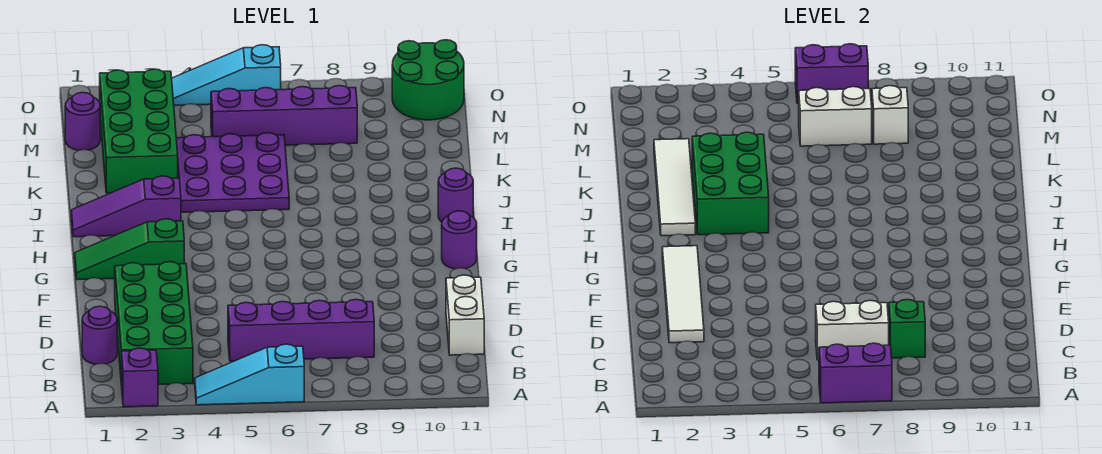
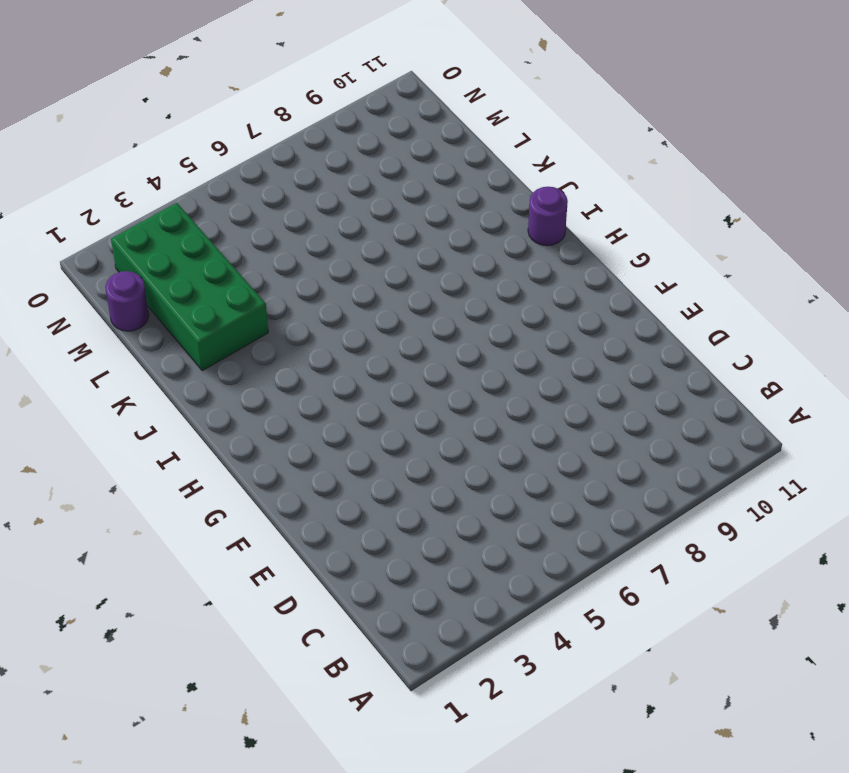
none -> purple 1x1 brick [122,348,158,407]
none -> cyan 1x3 slope [195,344,304,405]
none -> green 2x4 brick [115,262,193,385]

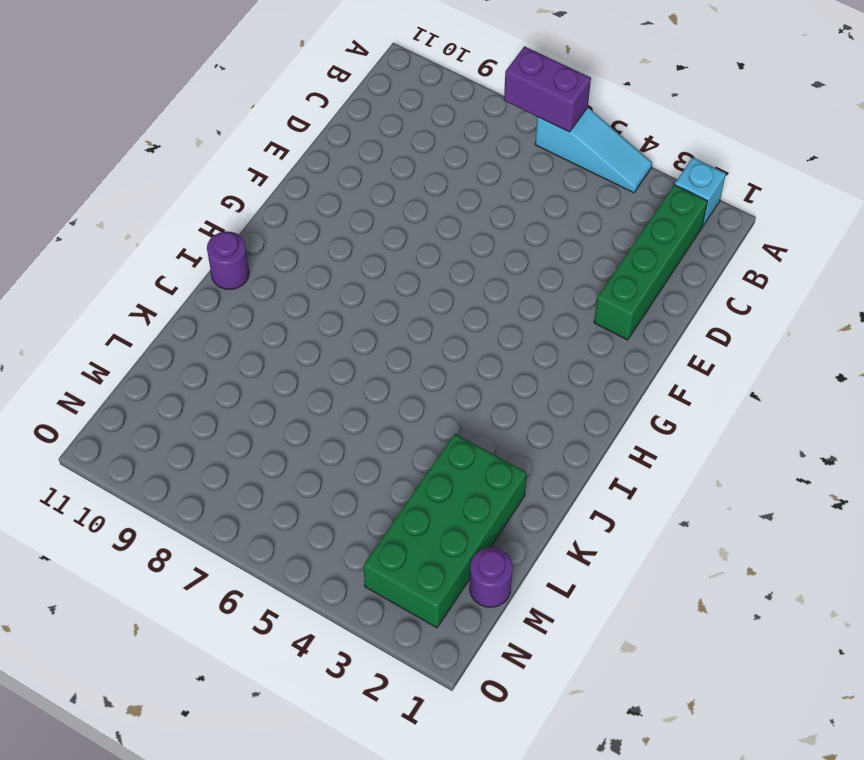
cyan 1x1 brick [675,158,726,226] -> purple 1x1 brick [122,348,158,407]
green 1x4 brick [594,185,707,340] -> green 2x4 brick [115,262,193,385]
none -> purple 1x1 round brick [82,306,117,364]
none -> purple 1x4 brick [228,299,374,361]
none -> white 1x2 brick [446,275,484,355]

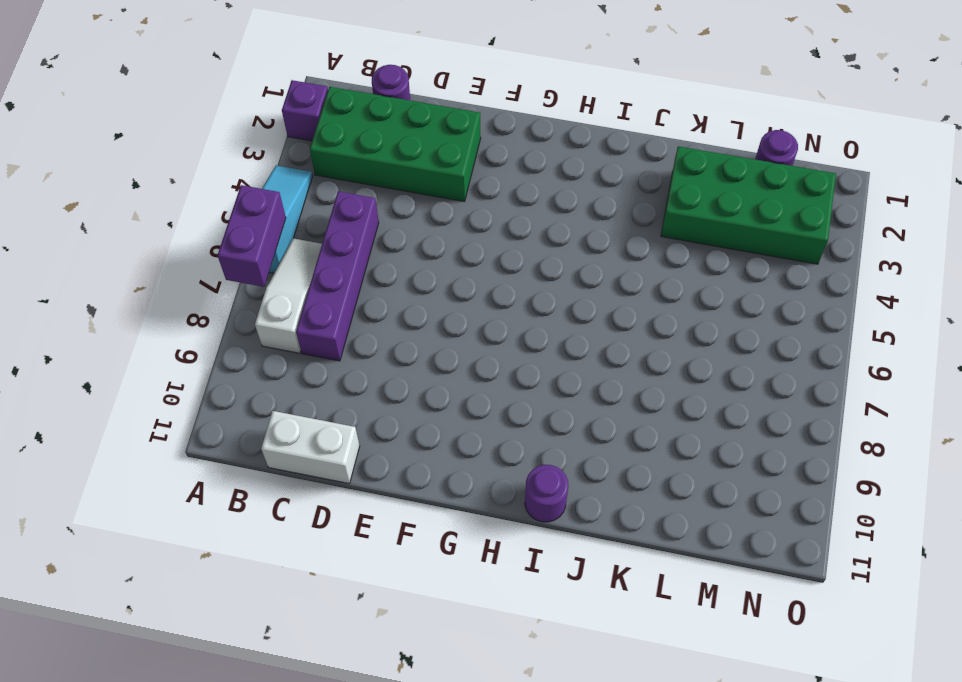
white 1x3 slope [255,238,322,353] -> none
none -> green 1x3 slope [75,219,184,280]
none -> purple 1x1 round brick [442,211,477,269]
none -> purple 1x3 slope [71,176,181,237]

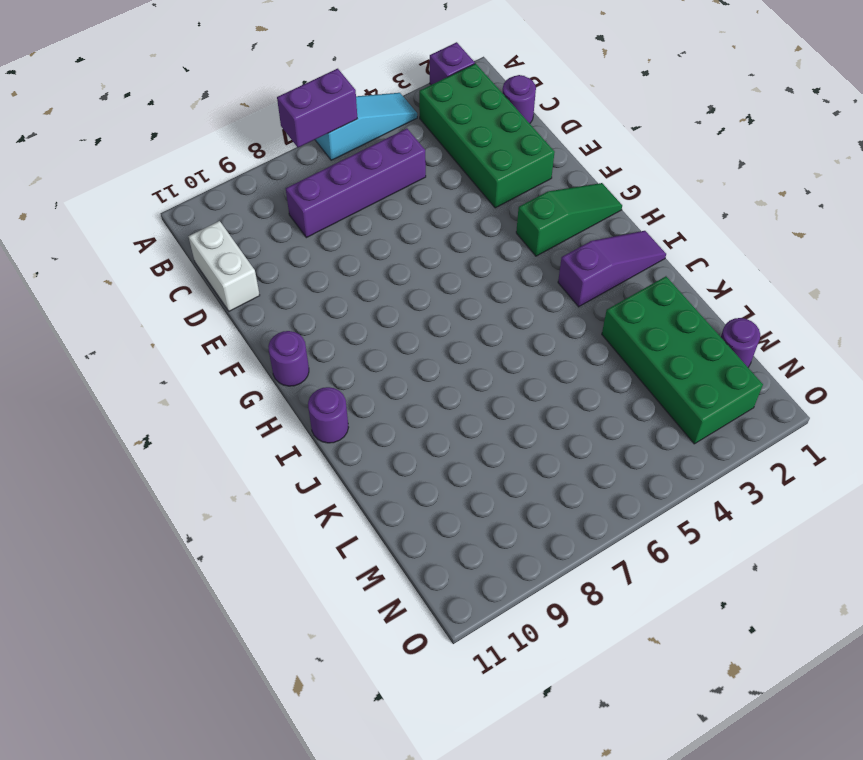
none -> purple 3x3 plate [176,133,289,212]
none -> purple 1x4 brick [211,86,357,145]
none -> green 2x2 round brick [392,40,464,120]

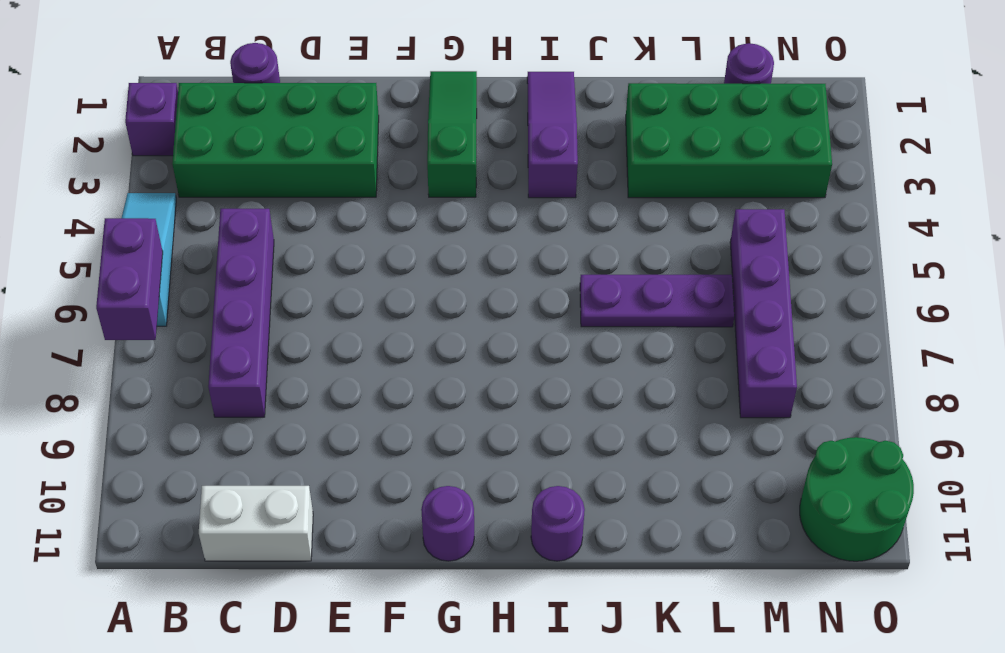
purple 1x3 plate [580,275,734,327] -> purple 3x3 plate [176,133,289,212]
none -> cyan 1x3 slope [172,45,281,105]
none -> white 1x2 brick [816,301,889,360]
none -> green 1x1 brick [889,299,925,358]

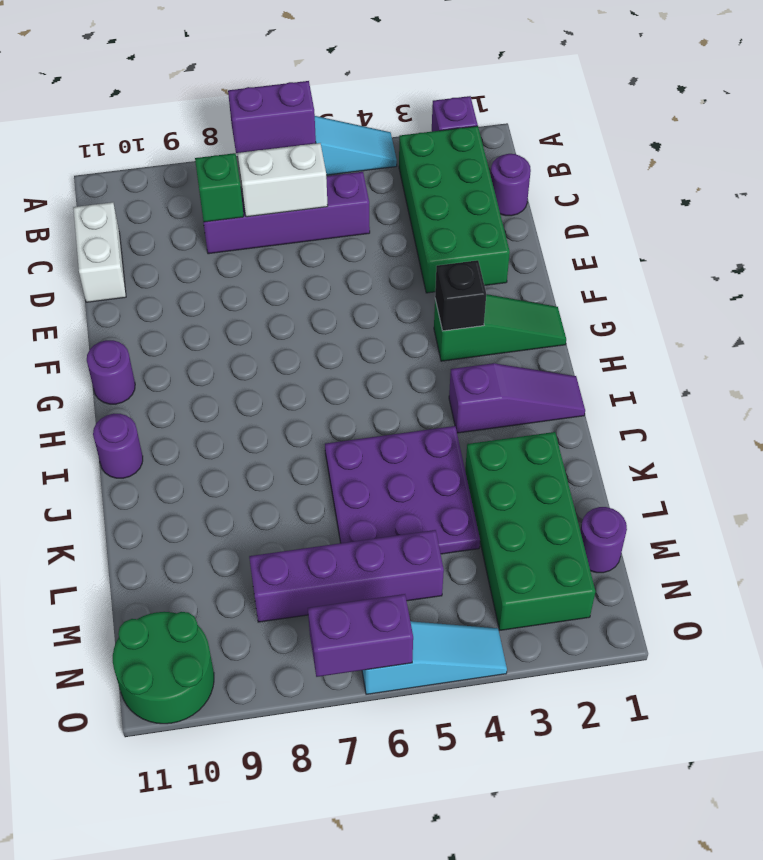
black 1x1 brick [435,260,486,331] -> none
none -> white 1x4 tile [662,246,704,343]
none -> white 1x4 tile [654,139,695,236]
none -> green 2x3 brick [692,132,769,235]

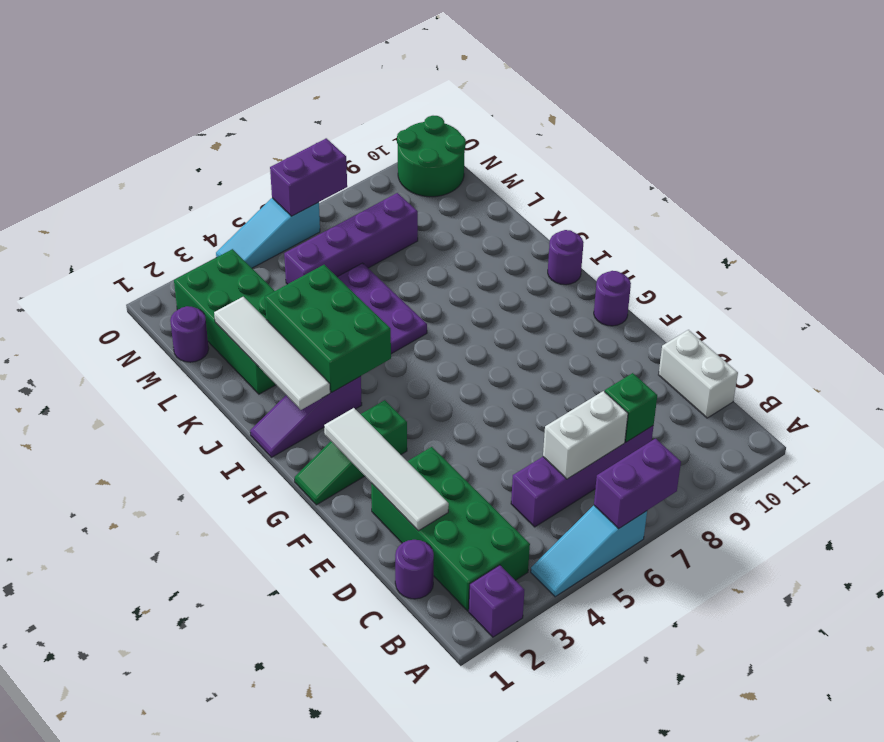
none -> white 1x2 brick [799,87,872,146]
none -> white 1x1 brick [872,86,908,144]

